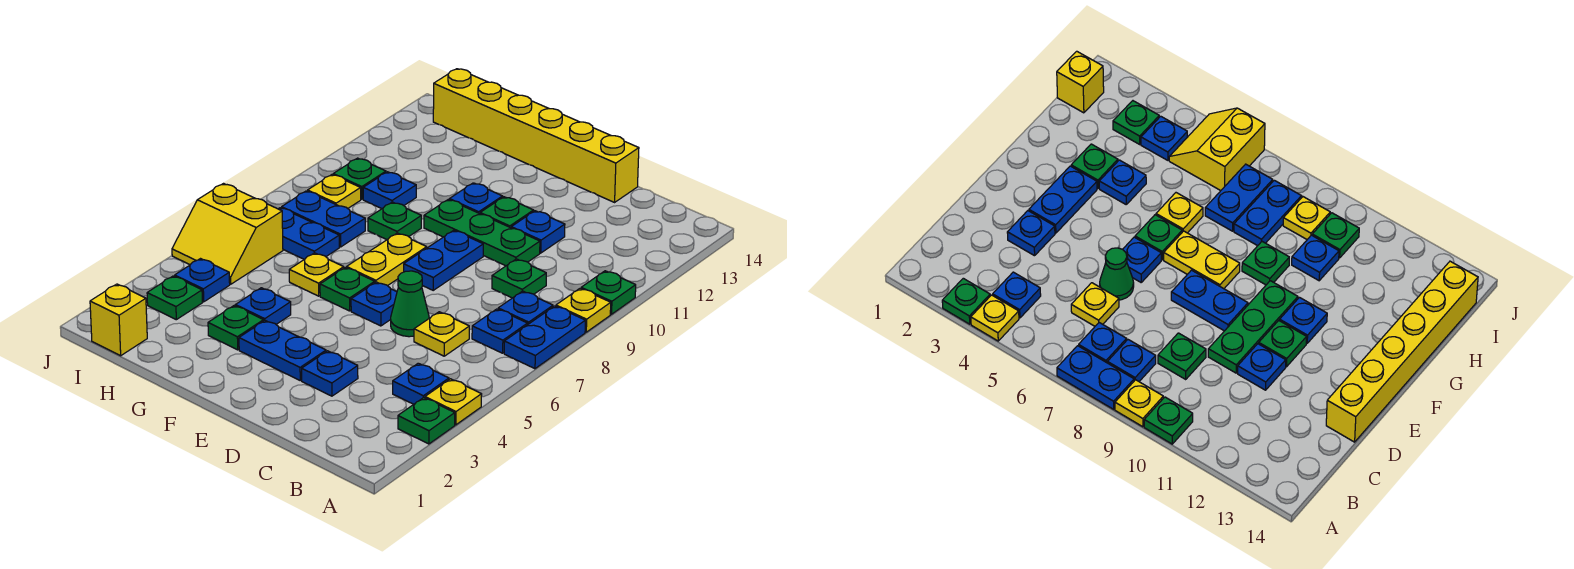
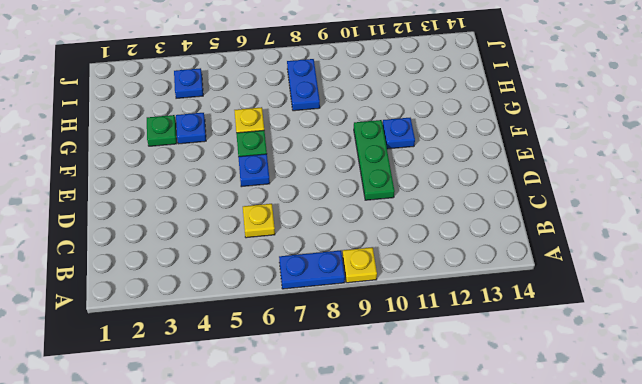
none -> green 1x1 plate [398,398,455,444]
none -> yellow 1x1 plate [425,379,482,425]
none -> green 1x1 plate [581,271,636,314]
none -> blue 1x1 plate [393,363,449,404]

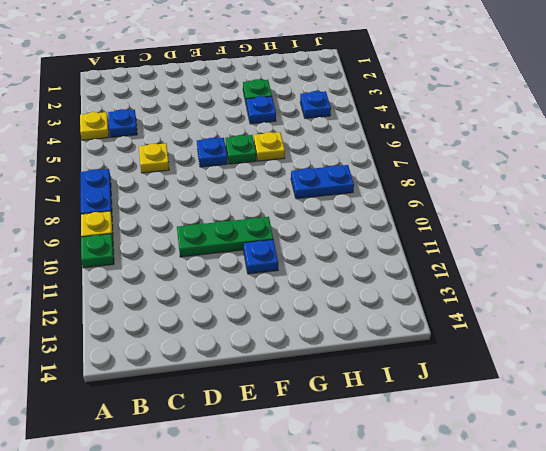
none -> green 1x1 plate [398,398,455,444]
none -> blue 1x1 plate [472,309,528,353]
none -> blue 1x1 plate [498,291,553,324]
none -> green 1x1 plate [492,259,546,298]

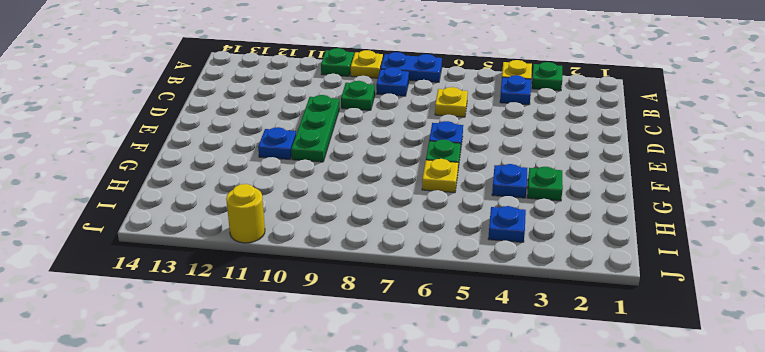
yellow 1x1 round brick [226,184,265,243] -> none
none -> blue 1x1 plate [472,309,528,353]
none -> blue 1x1 plate [302,351,358,396]
none -> green 1x1 cone [391,271,429,337]
none -> blue 1x1 plate [511,211,565,253]

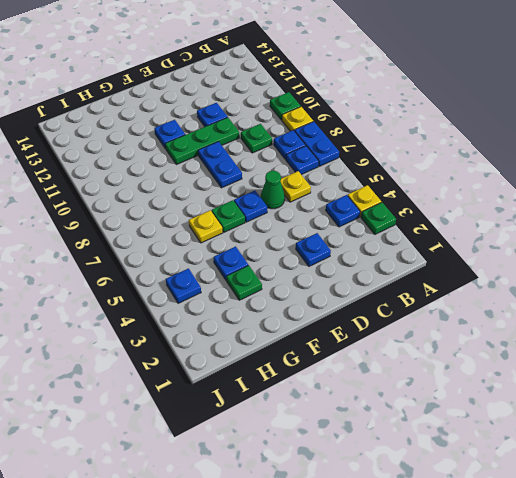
none -> yellow 1x6 brick [433,69,639,202]
none -> blue 1x2 plate [239,321,326,380]
none -> green 1x1 plate [480,197,534,228]
none -> yellow 1x2 plate [347,233,427,286]

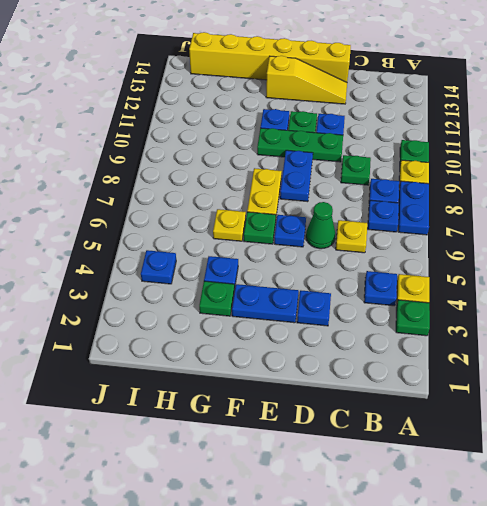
yellow 1x3 slope [266,56,347,104] -> none
none -> green 1x1 plate [368,202,421,240]
none -> blue 1x2 plate [279,208,339,259]
none -> blue 1x2 plate [282,191,365,247]
none -> blue 1x1 plate [363,172,416,209]

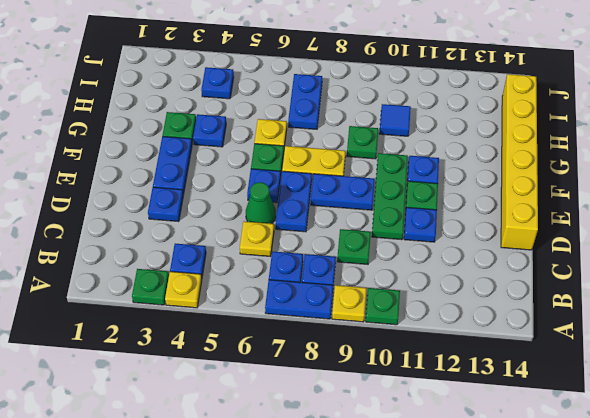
blue 1x2 plate [276,171,312,232] -> blue 1x2 plate moved to [282,191,365,247]
blue 1x1 tile [379,104,411,136] -> blue 1x1 plate [363,172,416,209]
none -> yellow 1x1 brick [90,284,147,356]
none -> green 1x1 plate [147,276,202,320]
none -> yellow 2x2 slope [172,184,283,284]
none -> yellow 1x1 plate [308,175,361,208]

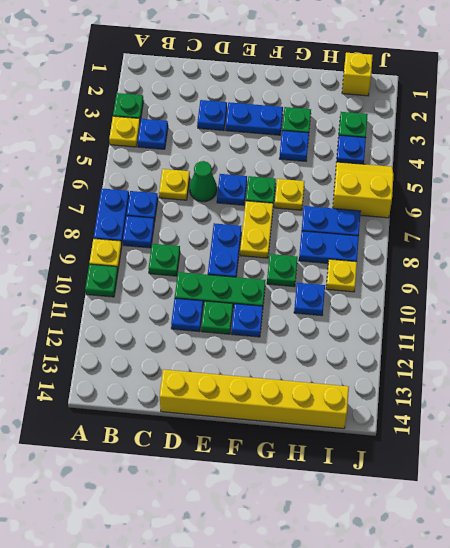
none -> green 1x1 plate [333,158,386,199]

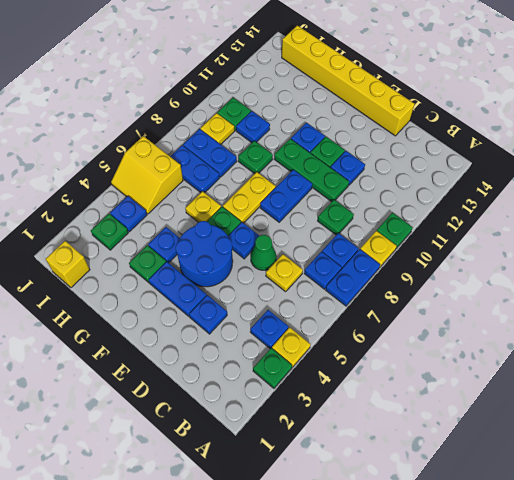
blue 2x2 round brick [176,221,233,287] -> none

